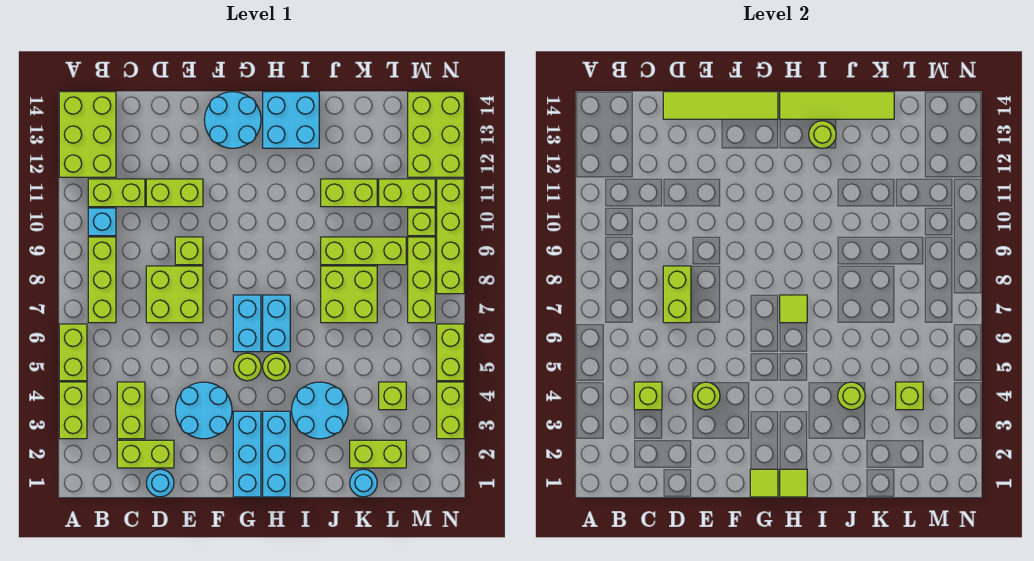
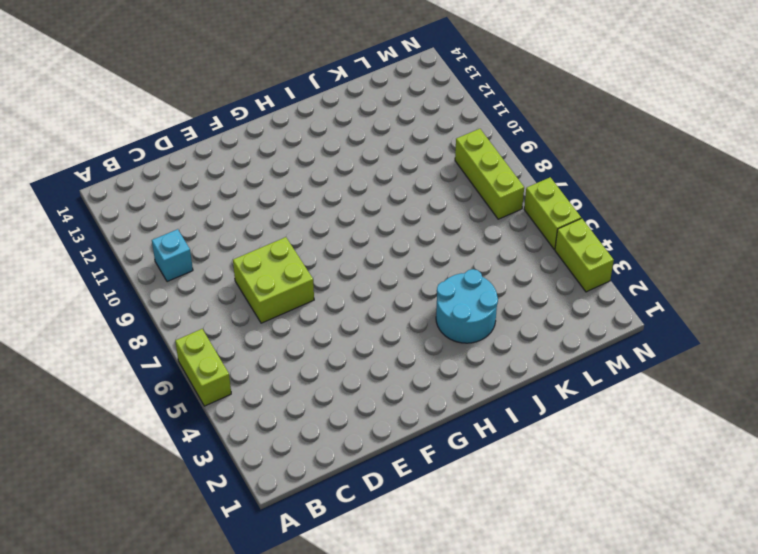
none -> lime 1x2 brick [59,382,87,439]
none -> lime 2x3 brick [59,92,116,177]
none -> lime 1x3 brick [88,237,116,323]
none -> lime 1x2 brick [88,179,145,207]

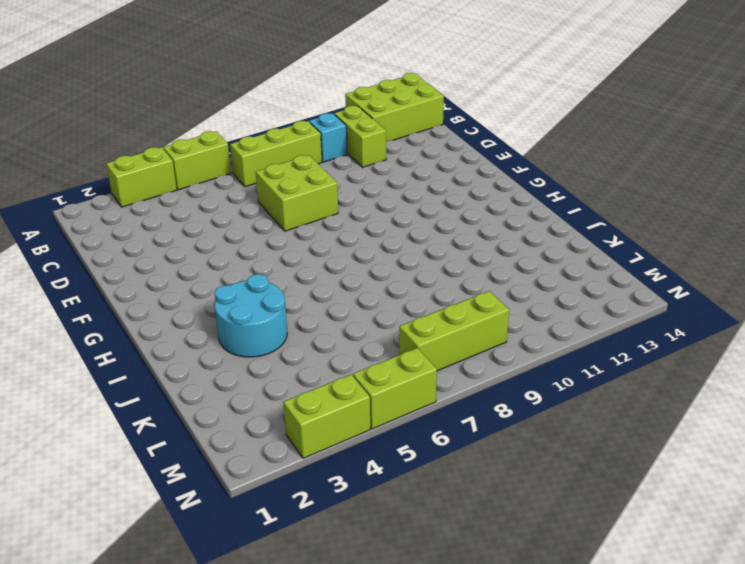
none -> lime 1x2 brick [117,440,174,468]
none -> lime 1x2 brick [117,382,145,439]
none -> cyan 1x1 round brick [146,469,174,497]
none -> lime 1x2 brick [146,179,203,207]

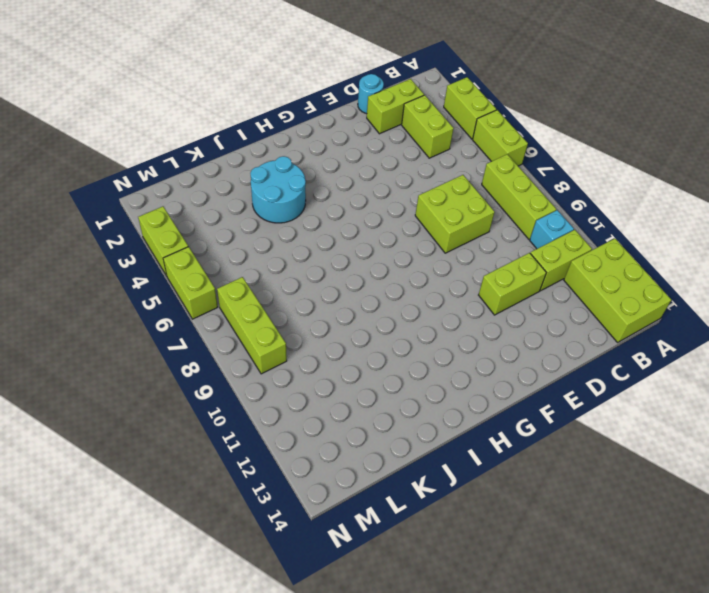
none -> cyan 2x2 round brick [175,382,232,439]
none -> lime 1x1 brick [175,237,203,265]
none -> cyan 2x2 round brick [204,92,261,148]
none -> cyan 1x3 brick [233,411,261,497]

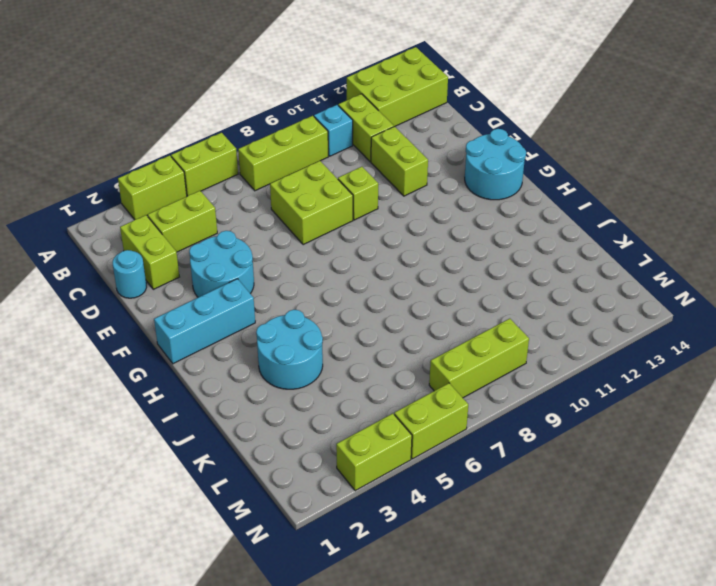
none -> lime 1x1 round brick [234,353,261,381]
none -> cyan 1x2 brick [233,295,261,352]
none -> cyan 1x3 brick [263,411,290,497]
none -> lime 1x1 round brick [263,353,290,381]

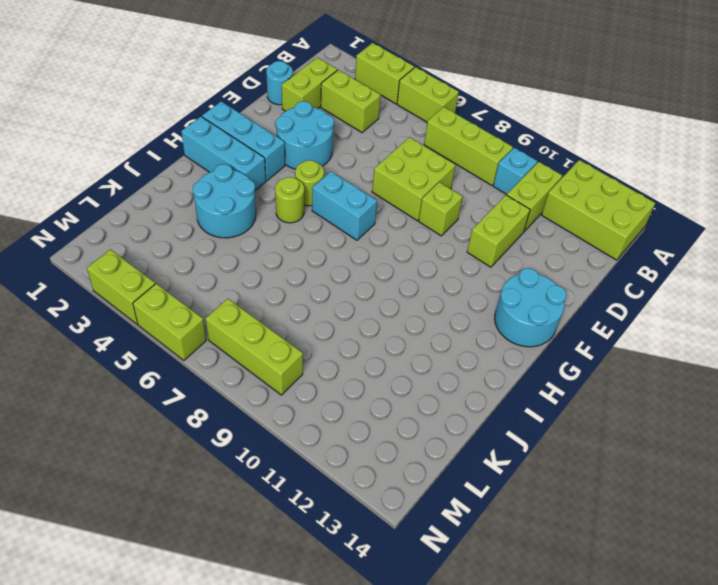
none -> cyan 1x2 brick [263,295,290,352]
none -> cyan 2x2 brick [263,92,319,148]
none -> lime 2x2 brick [321,266,377,323]
none -> lime 1x3 brick [321,237,406,265]

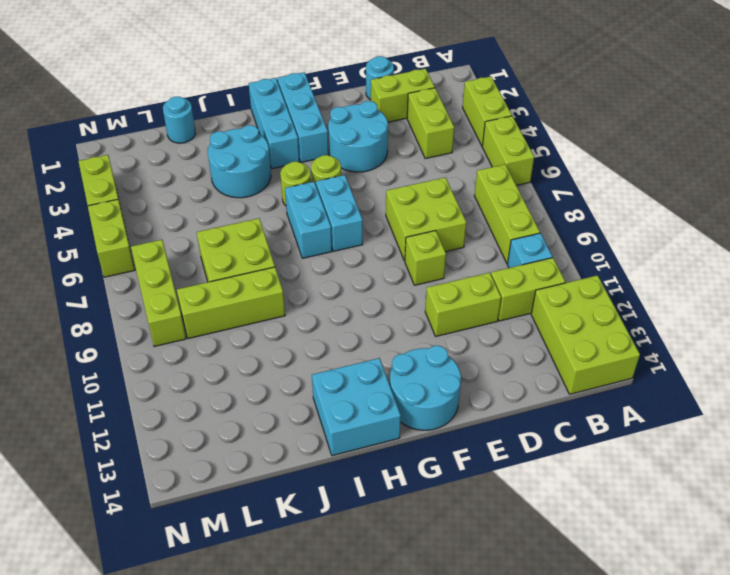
none -> lime 1x2 brick [321,179,377,207]
none -> lime 1x2 brick [350,440,406,468]
none -> lime 1x1 brick [379,382,406,410]
none -> lime 1x2 brick [379,179,435,207]

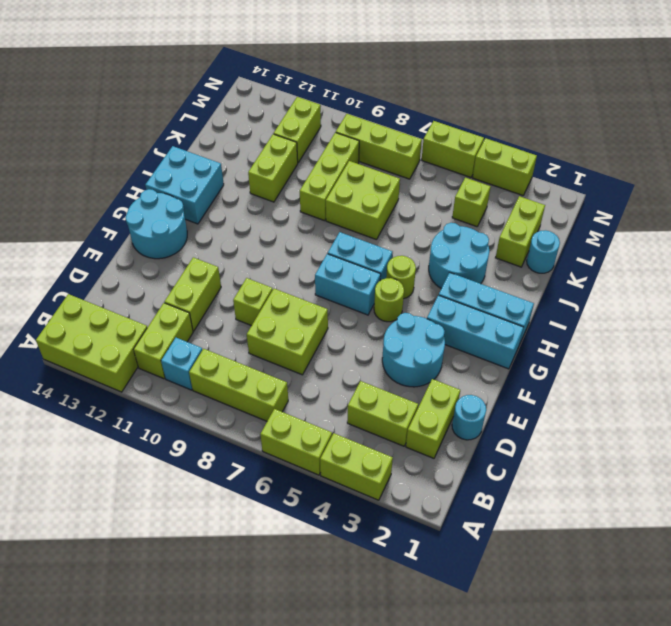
none -> lime 1x1 brick [408,208,435,236]
none -> lime 2x3 brick [408,92,464,177]
none -> lime 1x4 brick [437,179,464,294]
none -> lime 1x1 brick [634,382,662,410]

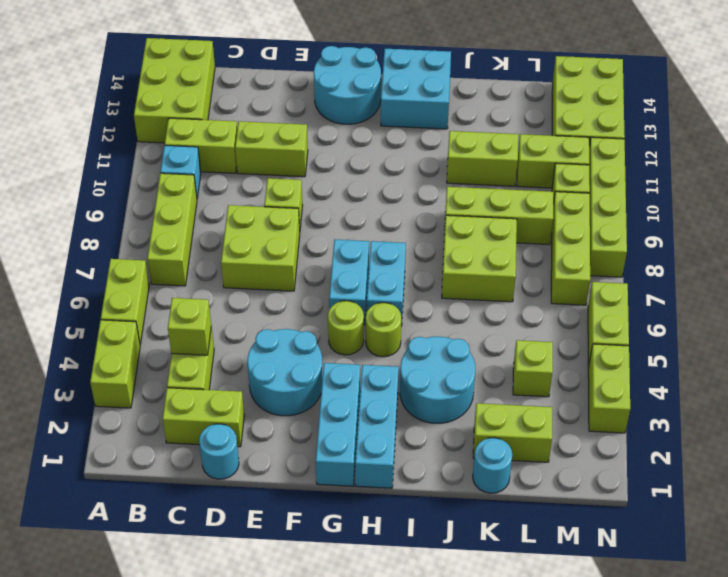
none -> lime 1x2 brick [663,266,691,323]
none -> lime 1x4 tile [663,92,778,119]
none -> lime 1x1 round brick [692,382,720,410]
none -> lime 1x1 tile [750,469,778,497]

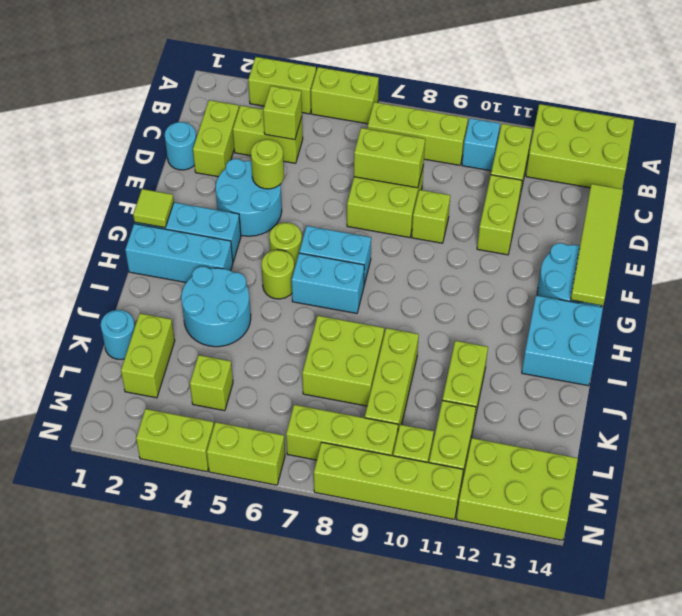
none -> lime 1x1 tile [780,469,807,497]
none -> lime 1x1 tile [780,295,807,323]
none -> lime 1x4 tile [780,92,894,119]
none -> lime 1x1 round brick [809,121,836,148]

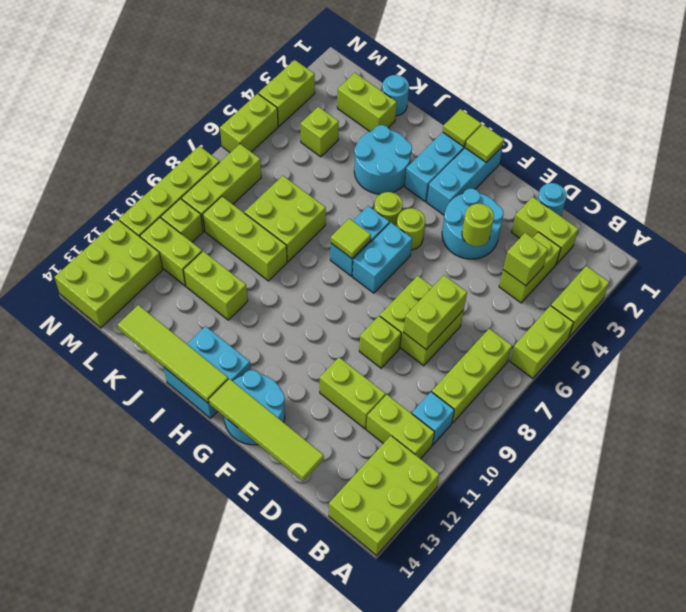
none -> lime 1x1 round brick [809,121,836,148]
none -> lime 1x1 round brick [838,382,865,410]
none -> lime 1x1 brick [896,382,923,410]

